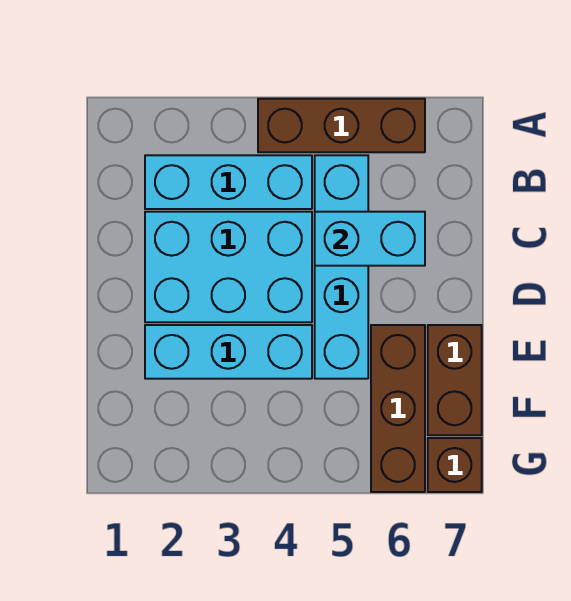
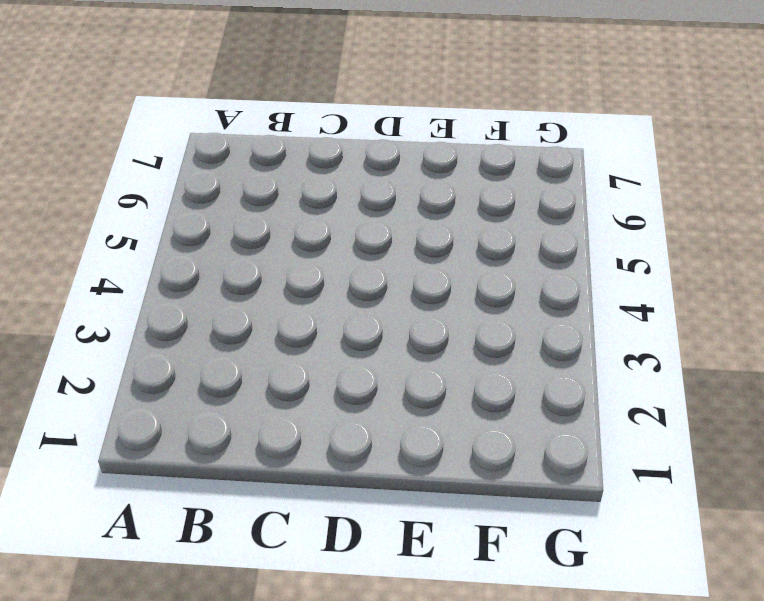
none -> brown 1x3 brick [258,99,425,152]
none -> cyan 1x3 brick [145,155,312,209]

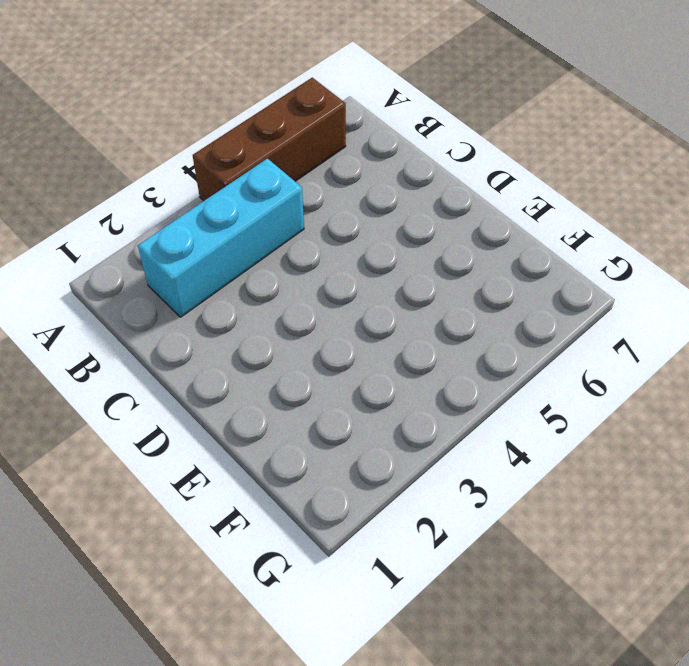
none -> cyan 1x4 brick [315,155,368,379]
none -> cyan 2x3 brick [145,212,312,322]

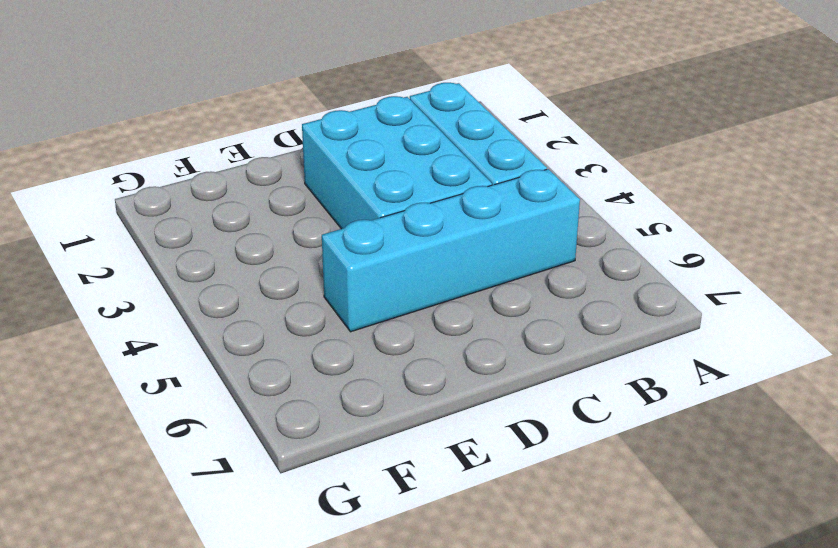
none -> brown 1x3 brick [258,99,425,152]
none -> cyan 1x3 brick [145,325,312,379]

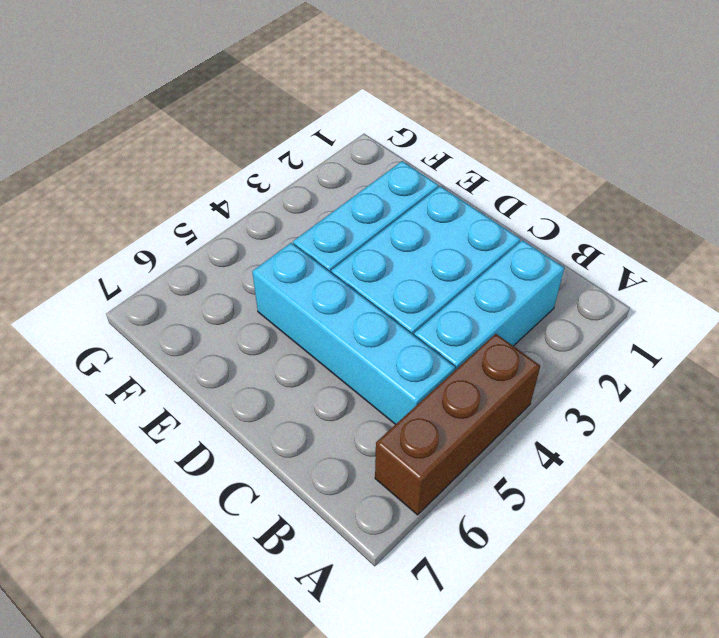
none -> brown 1x3 brick [371,325,425,492]
none -> brown 1x2 brick [428,325,482,435]

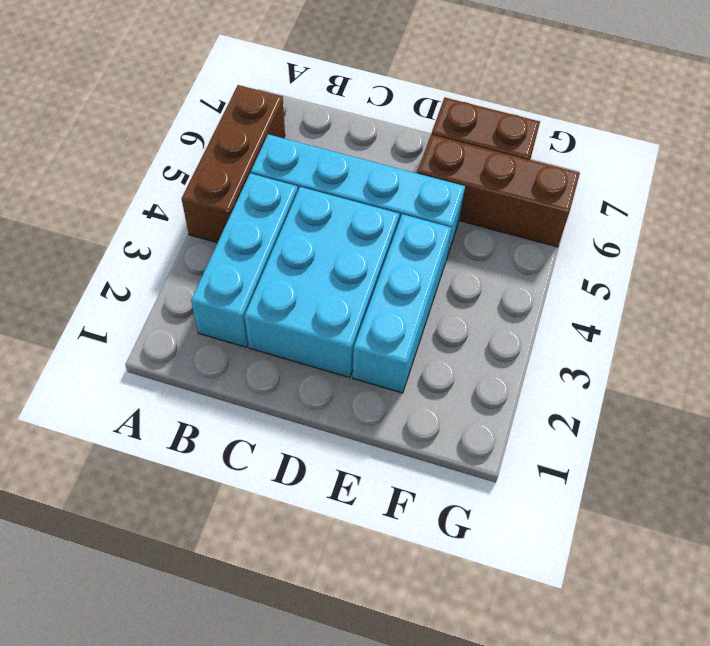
none -> brown 1x1 brick [428,438,482,492]
none -> cyan 1x2 brick [315,212,425,266]

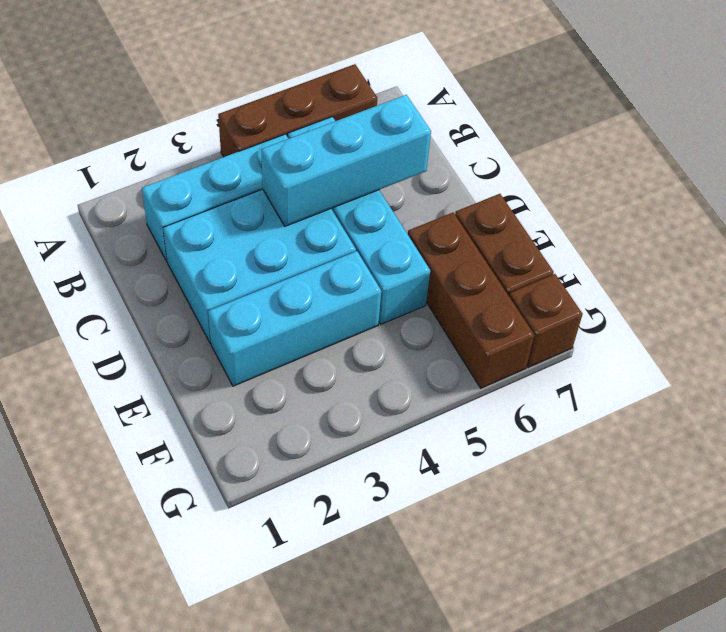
cyan 1x3 brick [261,95,431,226] -> cyan 1x2 brick [315,212,425,266]

